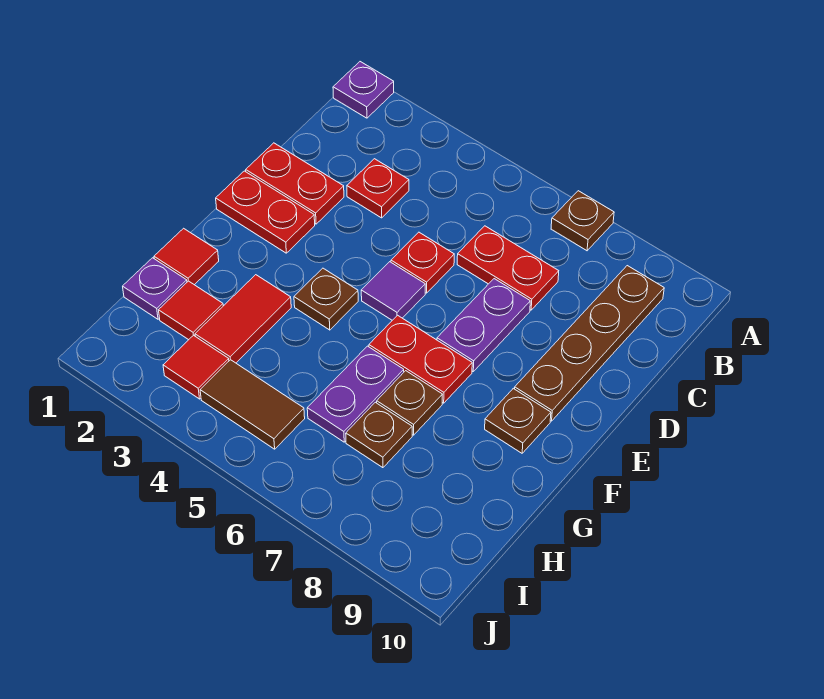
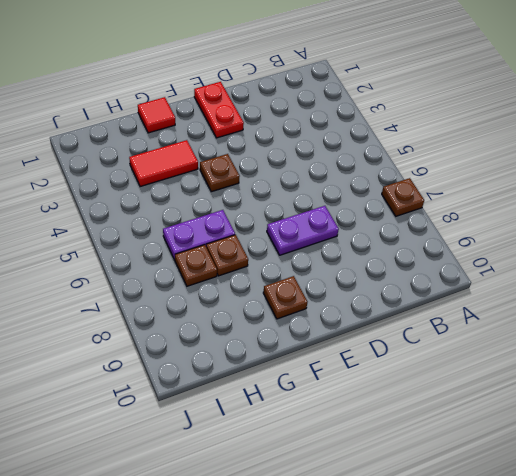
none -> purple 1x1 plate [333,62,394,118]
none -> brown 1x4 plate [515,266,664,421]
none -> red 1x1 plate [347,159,409,218]

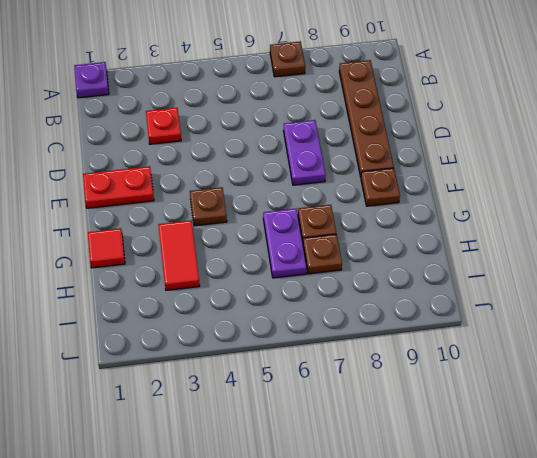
none -> red 1x2 plate [457,226,559,310]
none -> red 1x2 plate [246,143,344,224]
none -> red 1x1 plate [391,232,454,293]

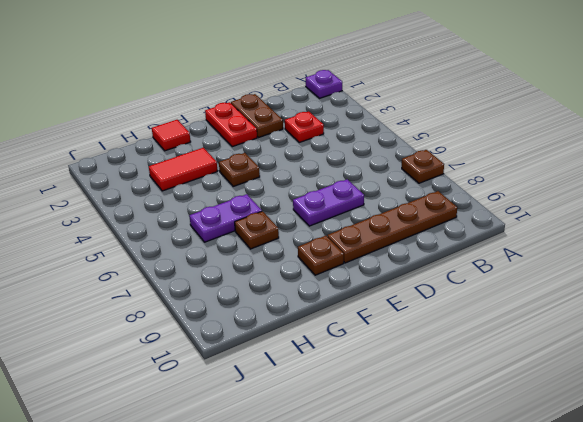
brown 1x2 plate [231,94,283,137] -> red 1x2 plate [246,143,344,224]
none -> red 1x2 plate [457,226,559,310]
none -> red 1x1 plate [391,232,454,293]
none -> purple 1x1 tile [361,262,425,320]

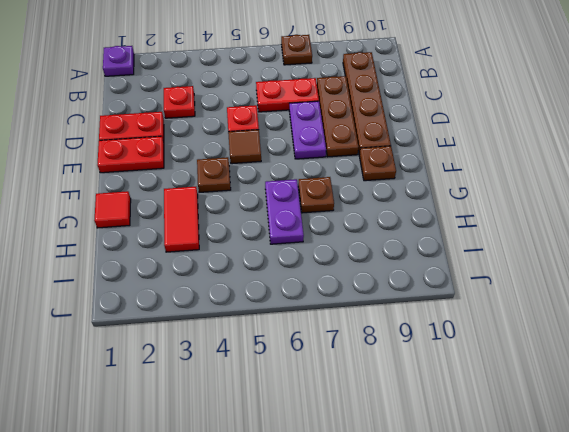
brown 1x3 plate [317,76,359,157] -> none
brown 1x1 tile [228,130,261,164] -> purple 1x1 tile [361,262,425,320]
none -> red 1x2 plate [369,315,472,403]
none -> purple 1x1 plate [123,258,187,319]
none -> red 1x1 tile [159,281,223,340]

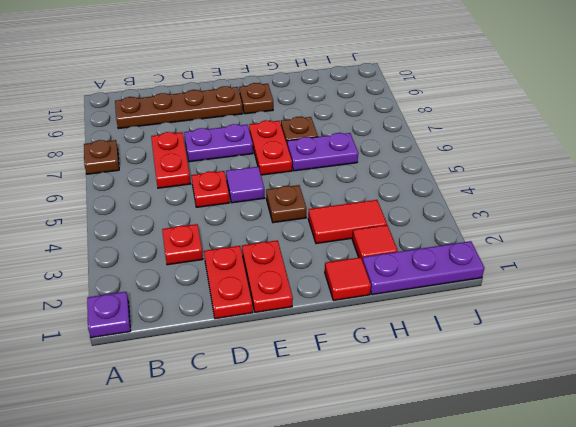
purple 1x3 plate [363,241,484,295] -> purple 1x1 plate [123,258,187,319]
none -> brown 1x1 plate [346,402,412,468]
none -> red 1x1 tile [163,335,229,399]
none -> brown 1x2 tile [200,360,305,449]

